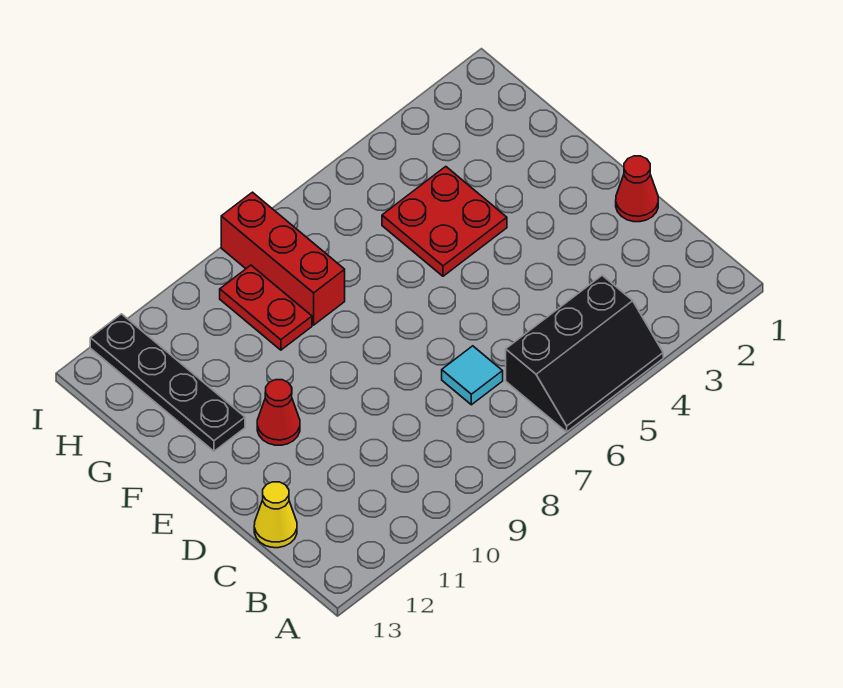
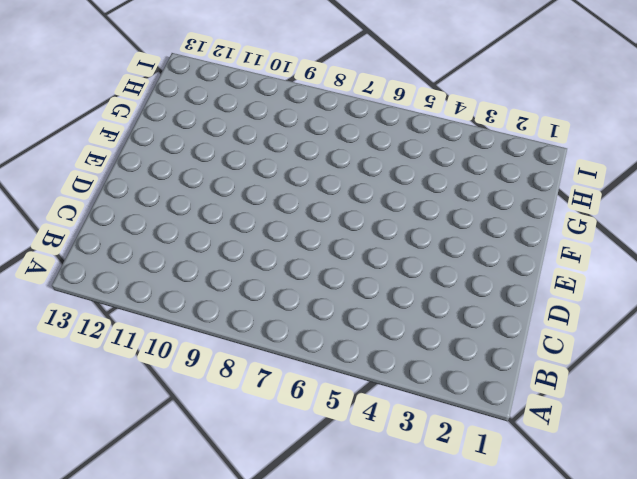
none -> black 2x3 slope [506,275,663,432]
none -> cyan 1x1 tile [442,346,503,405]

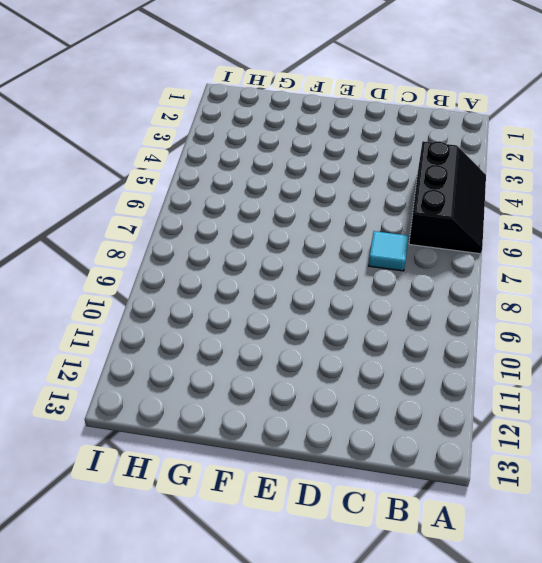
none -> yellow 1x1 cone [254,482,297,548]
none -> red 1x1 cone [616,156,658,222]

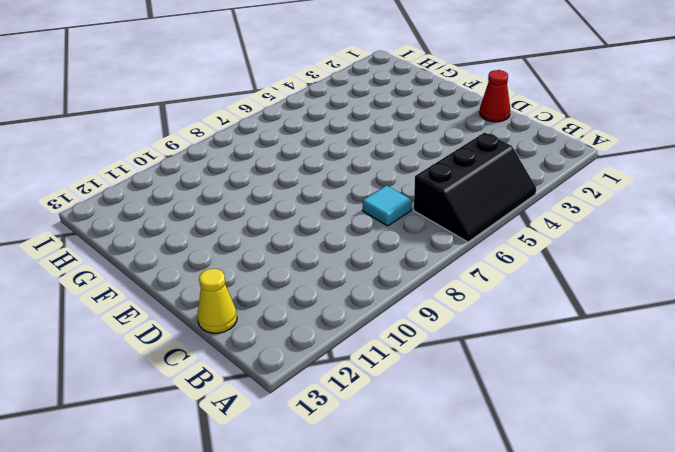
none -> red 1x1 cone [257,380,300,445]
none -> red 2x2 plate [382,167,507,276]

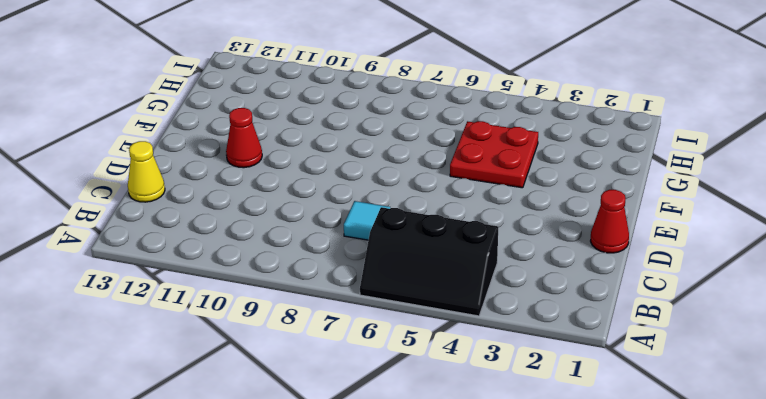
none -> black 1x4 plate [90,314,245,451]
none -> red 1x3 brick [221,192,345,325]

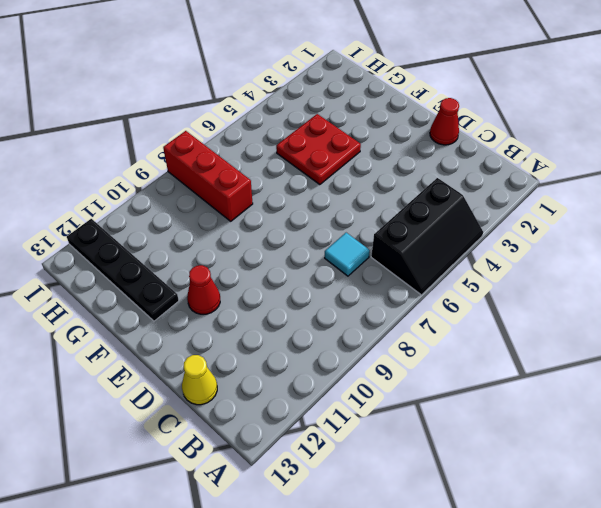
none -> red 1x2 plate [220,265,312,350]

